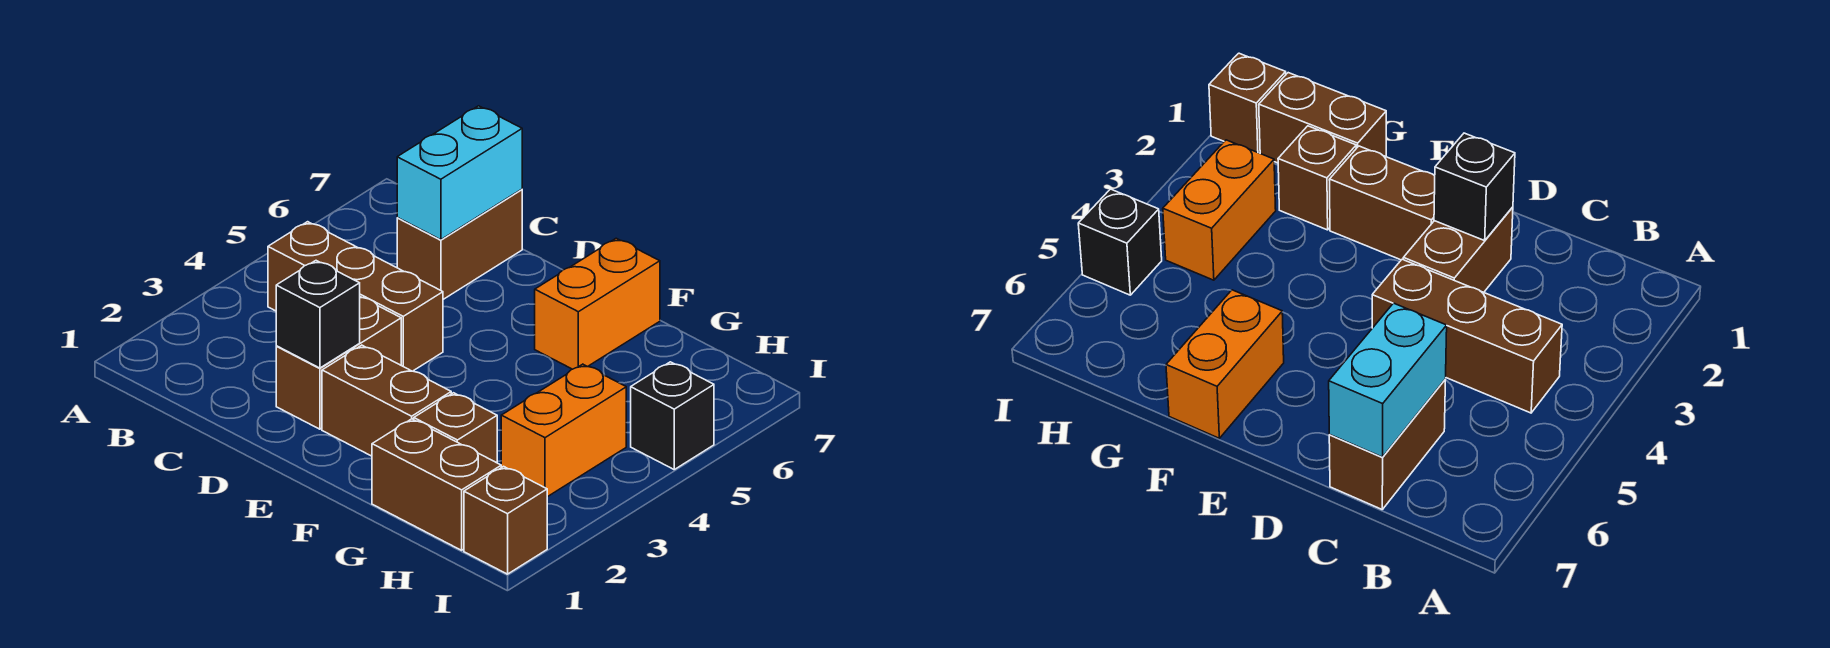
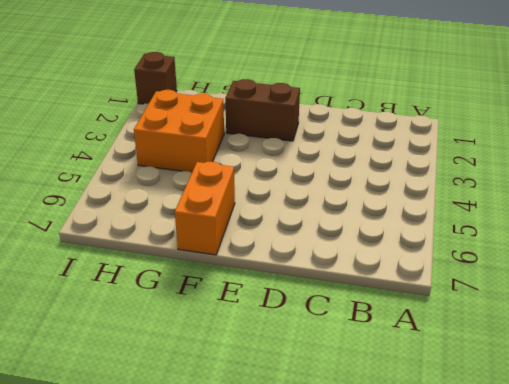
orange 2x2 brick [134,90,224,172] -> orange 1x2 brick [501,364,626,497]
none -> brown 1x3 brick [268,222,443,371]
none -> brown 1x2 brick [397,189,522,299]
none -> brown 1x2 brick [276,297,401,429]

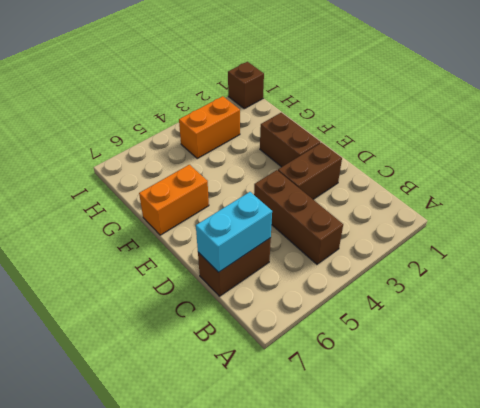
none -> brown 1x2 brick [372,419,501,550]
none -> brown 1x1 brick [414,393,497,463]
none -> black 1x1 brick [631,362,714,469]

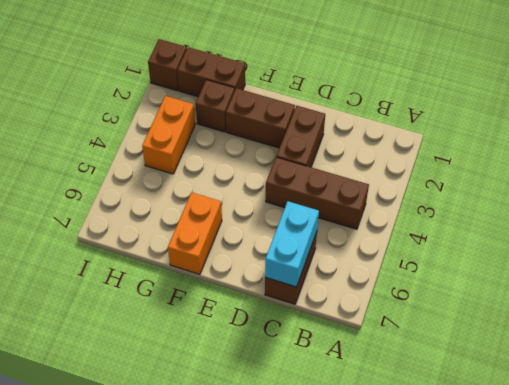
none -> black 1x1 brick [631,362,714,469]
none -> black 1x1 brick [276,261,360,368]

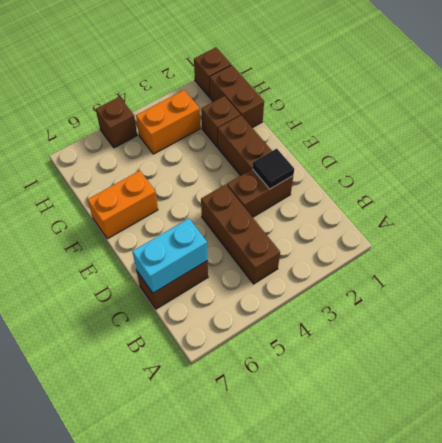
black 1x1 tile [252,148,294,189] -> black 1x1 brick [276,261,360,368]
brown 1x1 brick [96,97,137,148] -> black 1x1 brick [631,362,714,469]

